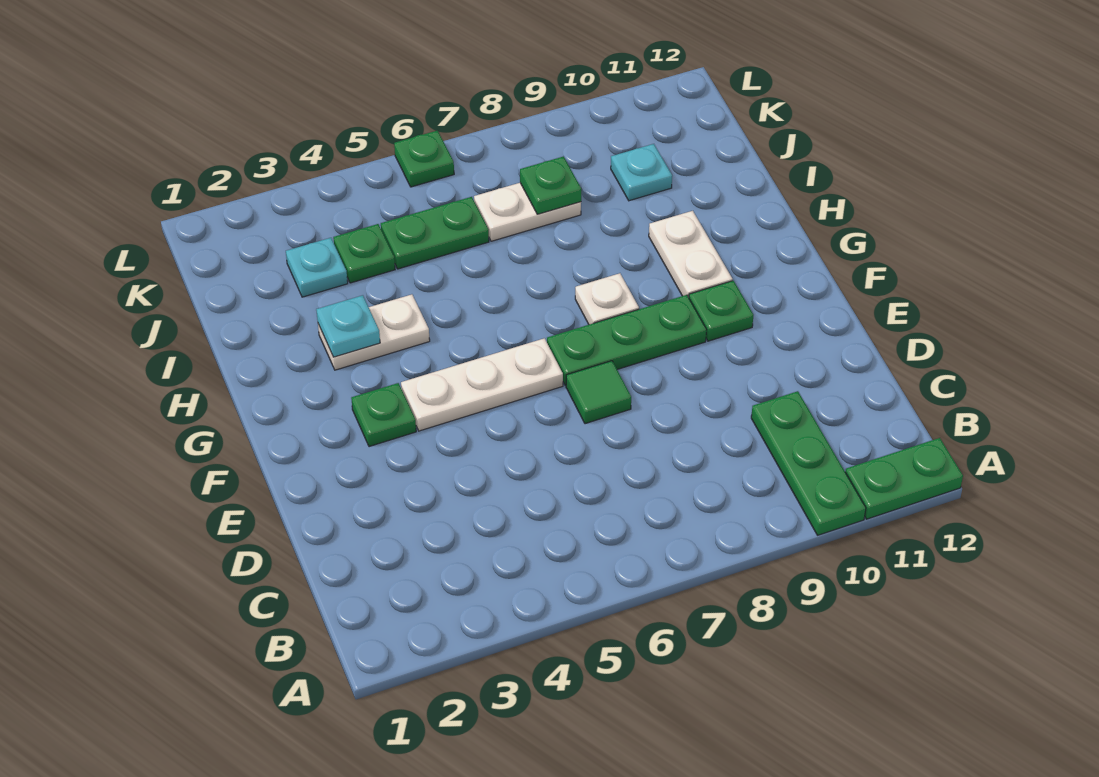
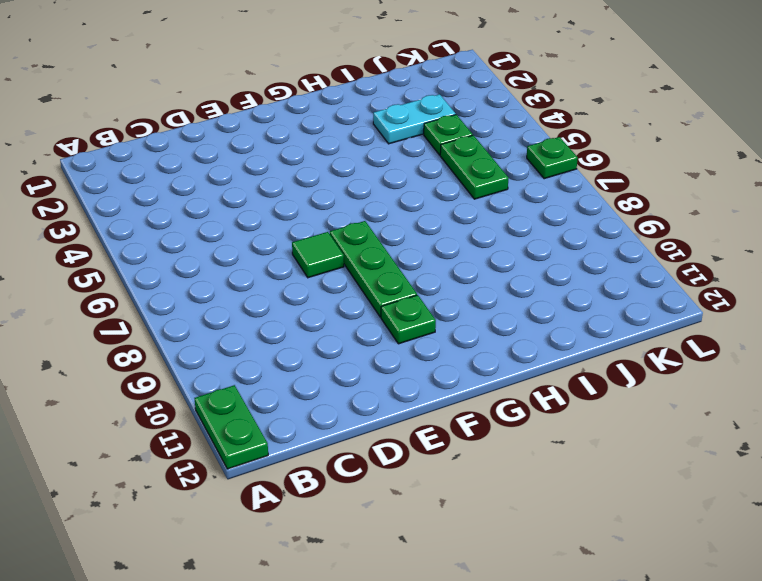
cyan 1x2 plate [373,94,456,144] -> cyan 1x1 plate [286,238,348,297]
none -> green 1x3 plate [751,391,866,535]
none -> green 1x1 plate [351,383,416,447]
none -> white 1x3 plate [401,338,563,431]

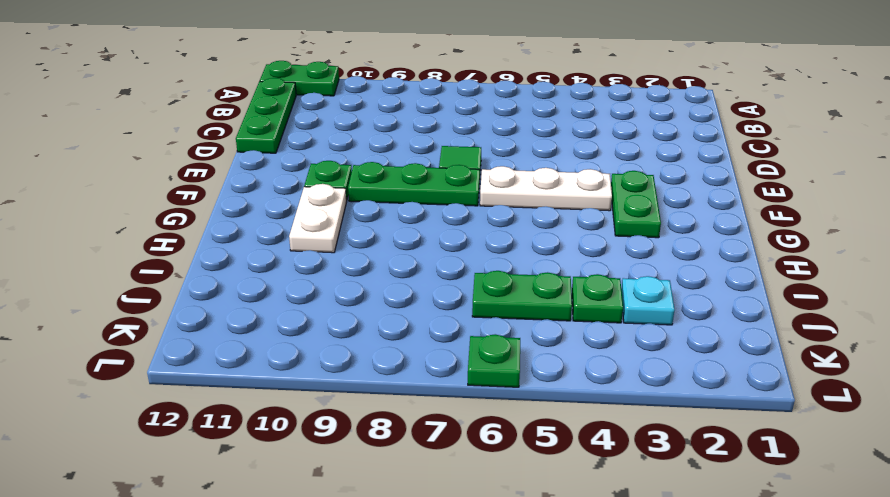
green 1x3 plate [236,78,296,153] -> green 1x3 plate moved to [751,391,866,535]
green 1x2 plate [611,171,661,238] -> green 1x1 plate [351,383,416,447]
none -> white 1x1 plate [575,273,639,324]
none -> white 1x2 plate [318,294,430,370]
none -> white 1x2 plate [474,183,581,241]

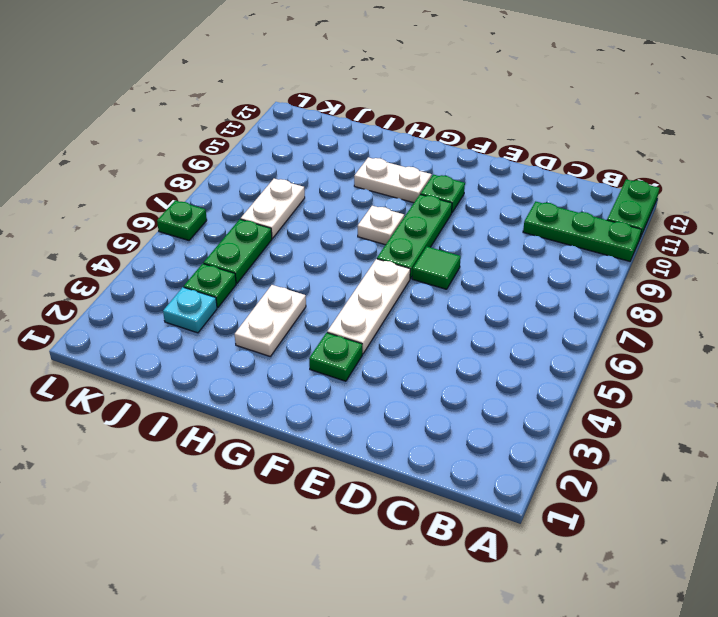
none -> cyan 1x1 plate [611,144,672,201]
none -> cyan 1x1 plate [316,295,380,357]
none -> green 1x1 plate [520,156,581,214]

